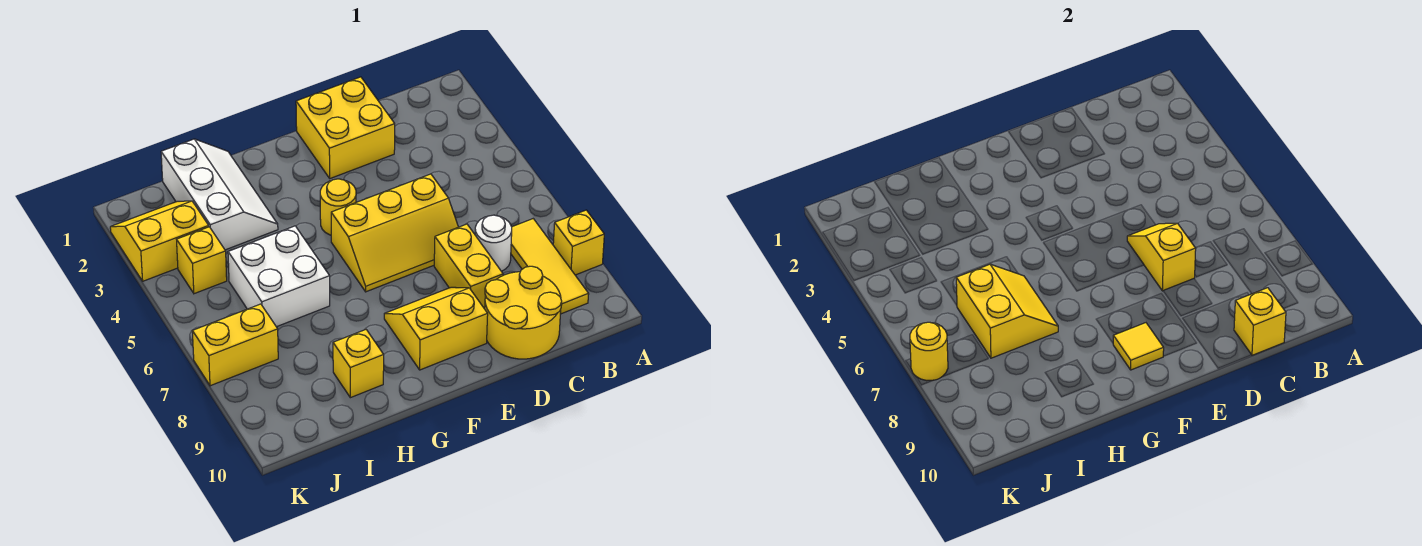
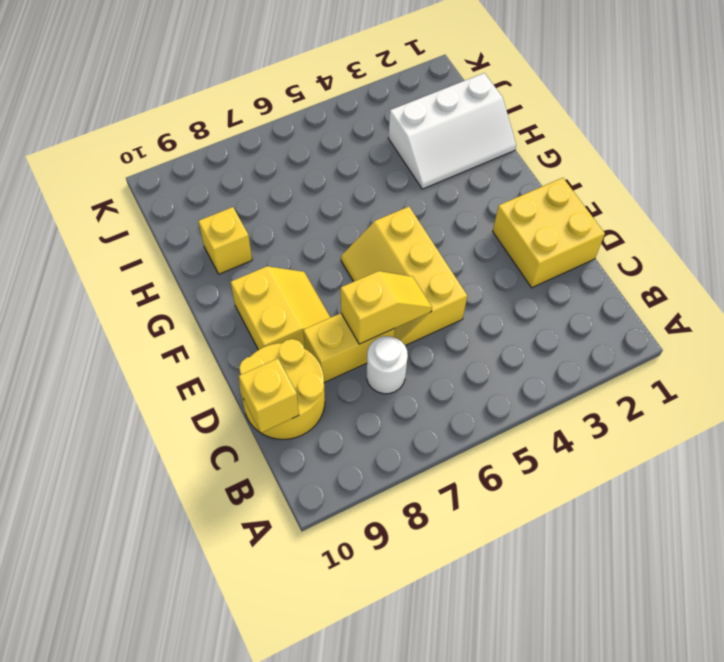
none -> yellow 1x1 brick [553,210,604,275]
none -> yellow 1x3 tile [511,219,589,314]
none -> yellow 1x1 round brick [320,179,356,235]

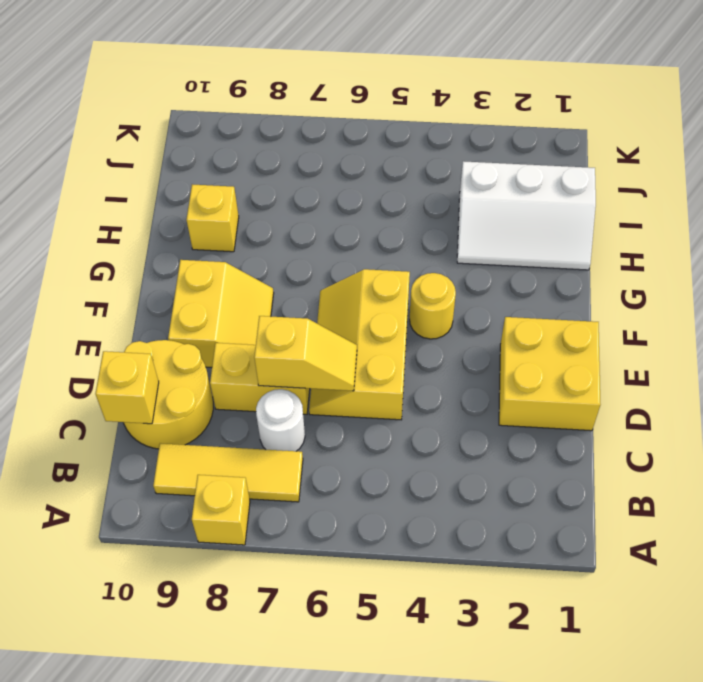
none -> white 2x2 brick [228,226,330,327]
none -> yellow 2x2 slope [110,201,209,281]
none -> yellow 1x1 brick [177,227,227,294]

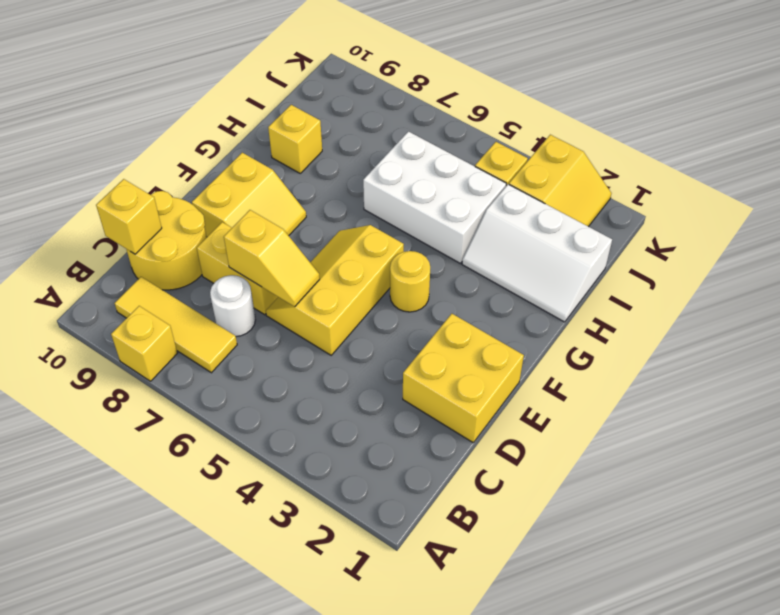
white 2x3 brick [363,132,506,263] -> white 2x2 brick [228,226,330,327]
none -> yellow 1x2 brick [192,304,278,386]
none -> yellow 1x1 tile [1113,323,1164,370]
none -> yellow 2x2 slope [956,264,1058,358]

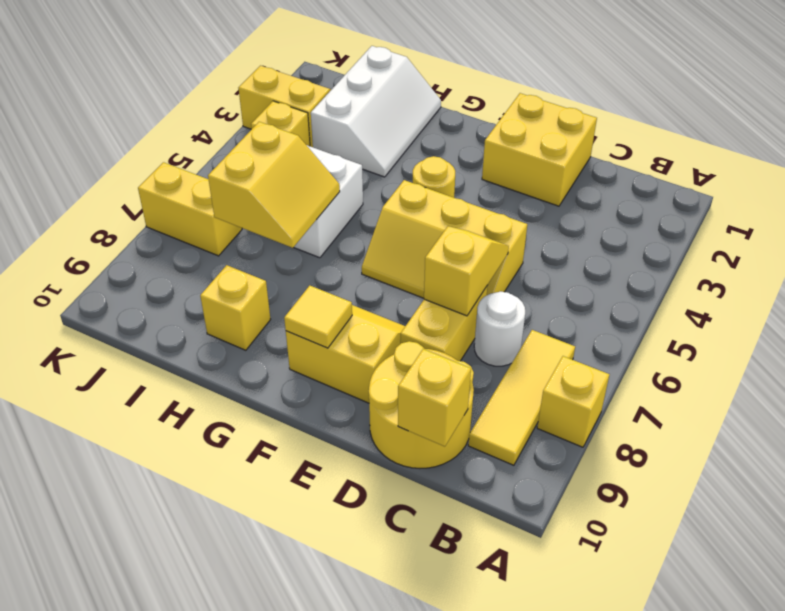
none -> yellow 1x1 round brick [910,322,948,381]

